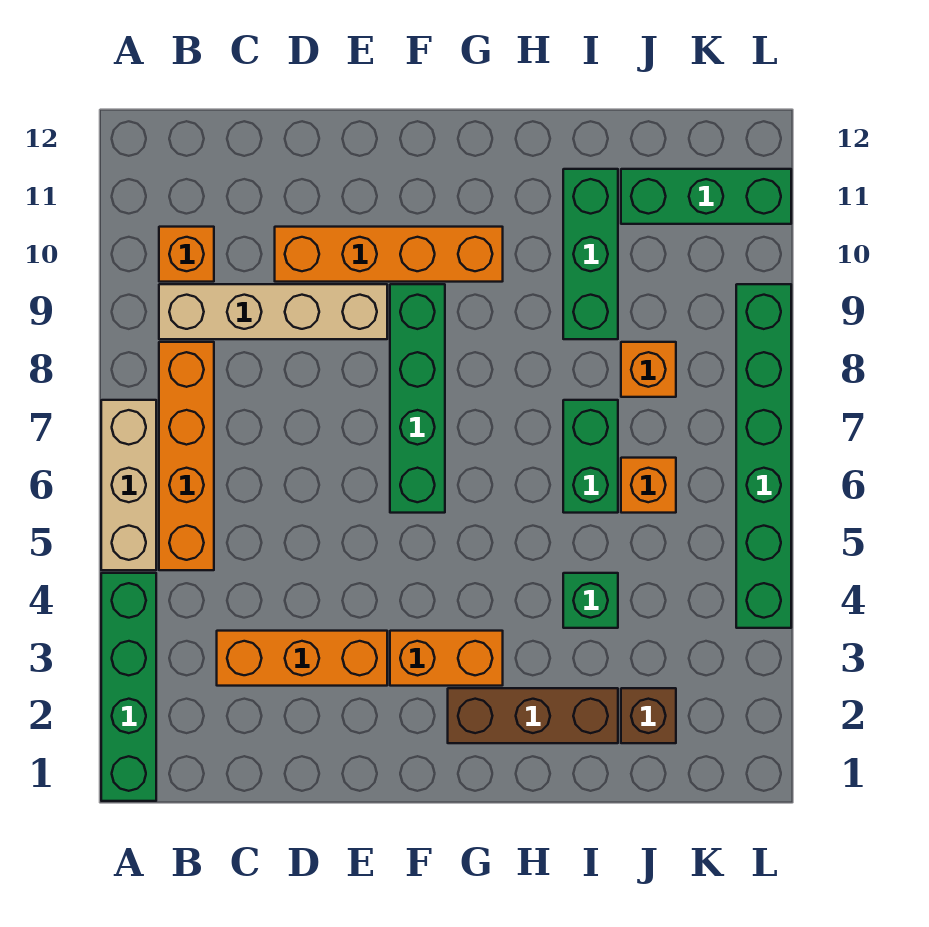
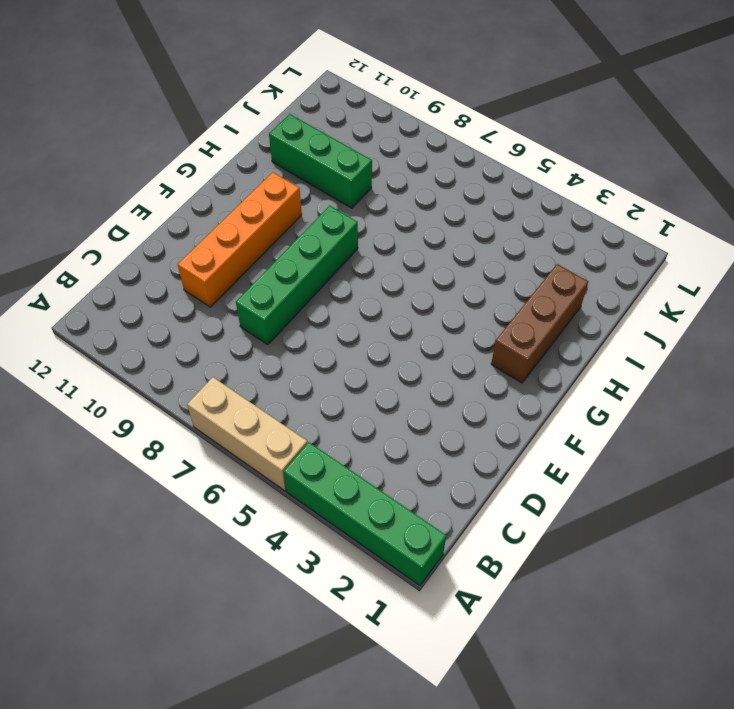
green 1x4 brick [236,206,358,345] -> green 1x4 brick turned to [390,284,445,513]
none -> orange 1x4 brick [159,342,214,570]
none -> tan 1x4 brick [159,284,387,339]
none -> orange 1x1 brick [159,227,214,282]

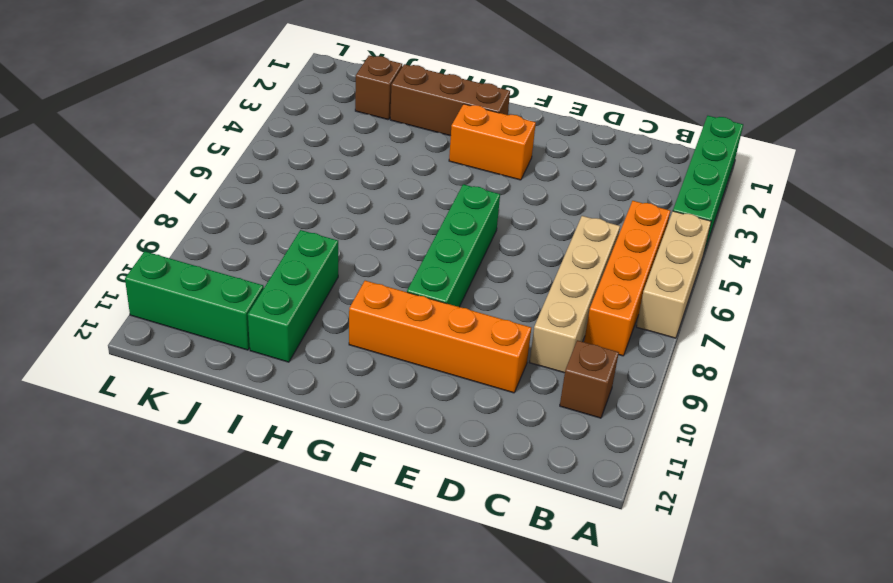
brown 1x1 brick [560,340,619,418] -> orange 1x1 brick [159,227,214,282]
tan 1x4 brick [530,216,620,373] -> tan 1x4 brick turned to [159,284,387,339]
none -> orange 1x3 brick [217,631,387,686]
none -> green 1x1 brick [563,573,618,628]
none -> green 1x2 brick [563,400,618,513]

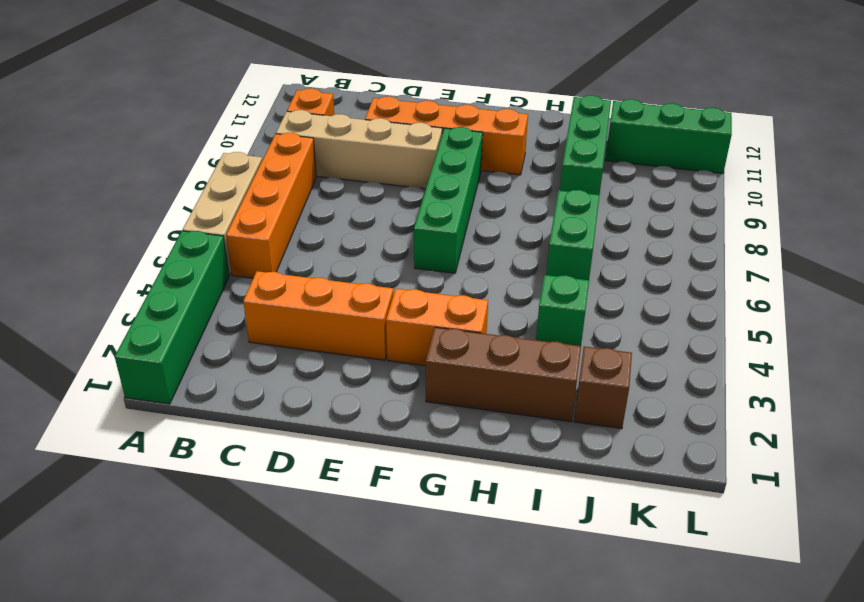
none -> orange 1x1 brick [621,458,676,513]
none -> orange 1x1 brick [621,342,676,397]
none -> green 1x6 brick [736,284,791,628]

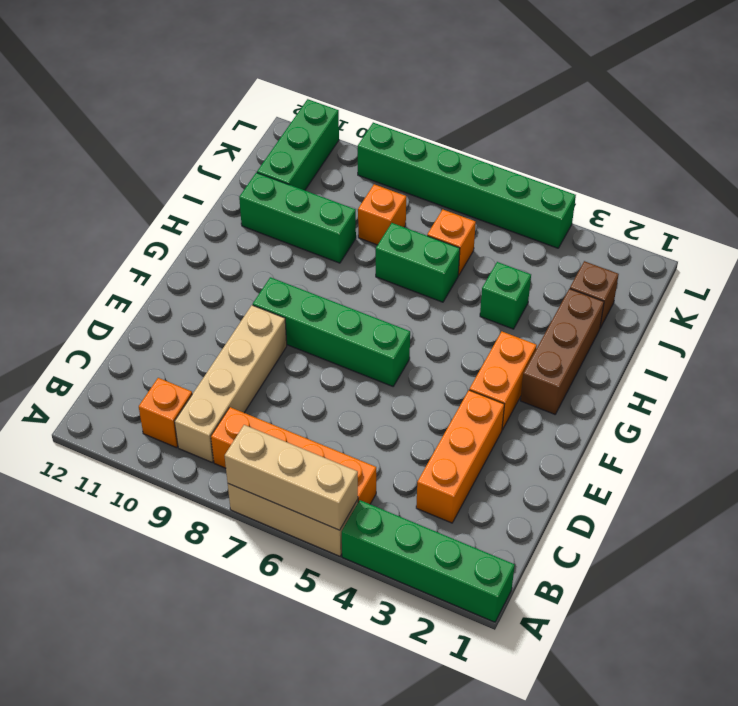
tan 1x3 brick [225,425,358,530] -> none
none -> orange 1x4 brick [275,227,503,282]

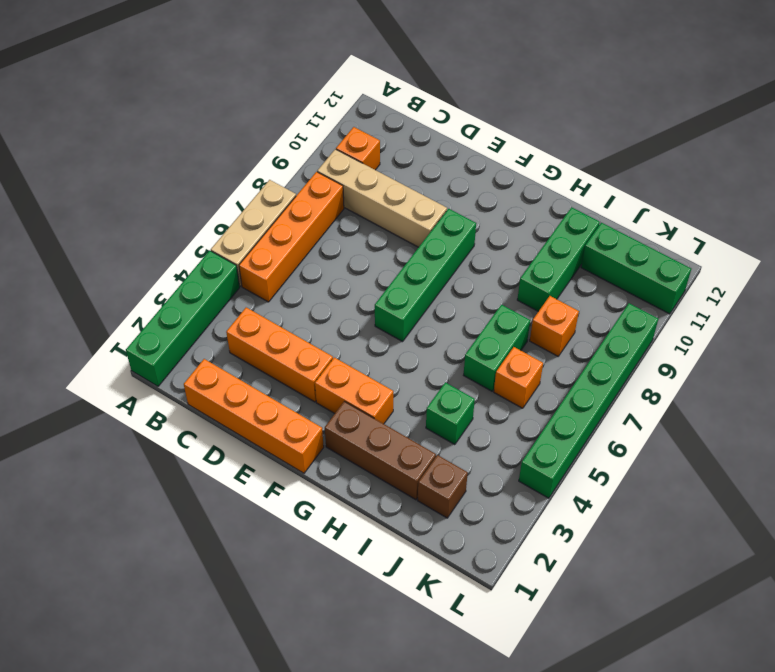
orange 1x4 brick [184,359,324,473] -> orange 1x4 brick moved to [275,227,503,282]

